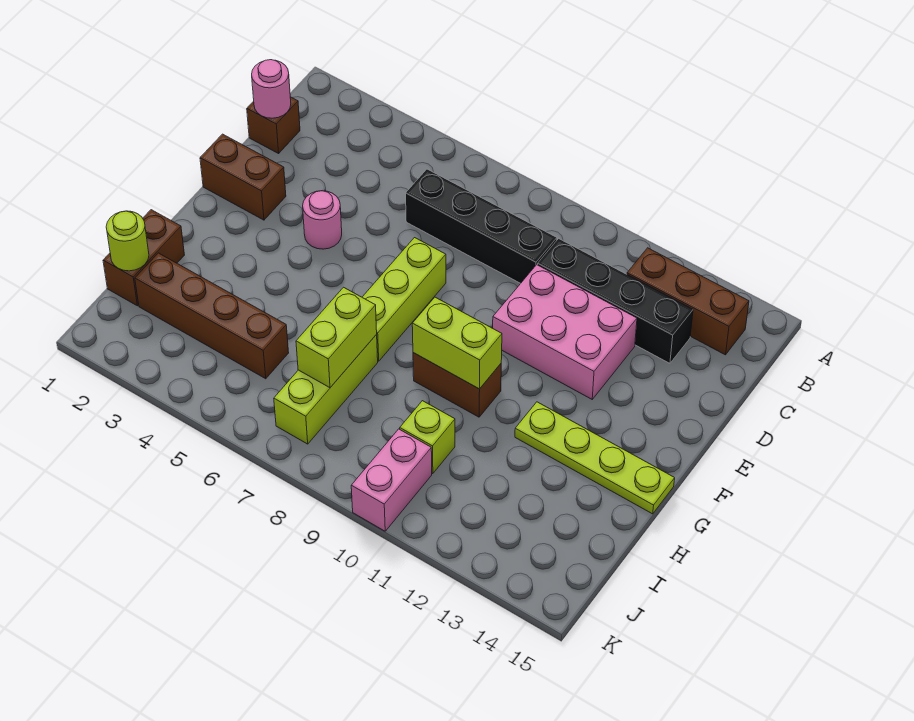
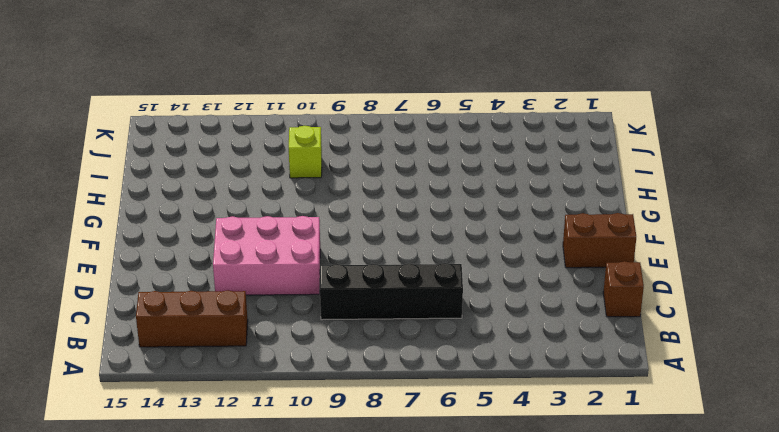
none -> black 1x4 brick [538,239,693,363]
none -> pink 1x1 round brick [303,191,342,249]
none -> lime 1x3 brick [362,238,446,361]

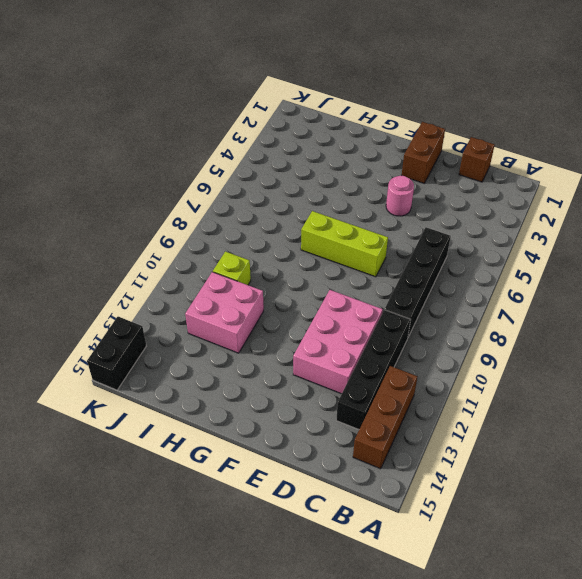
pink 2x2 brick [185,272,264,353] -> none
black 1x2 brick [87,317,147,390] -> none
none -> brown 1x2 brick [413,353,501,417]
none -> lime 1x4 plate [515,402,675,514]
none -> brown 1x2 brick [103,210,184,306]

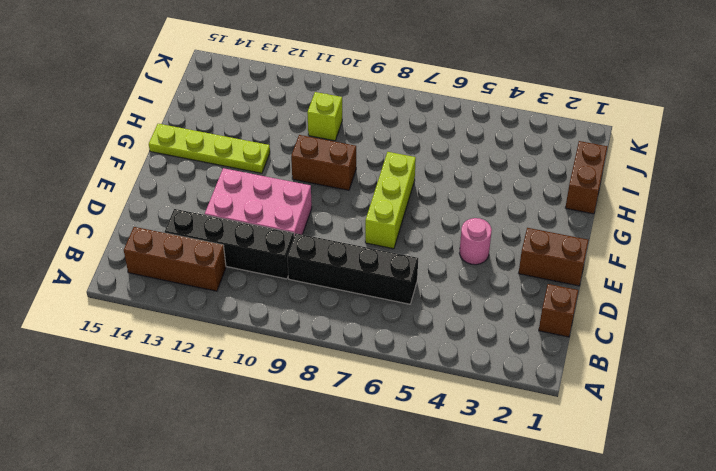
none -> lime 1x3 brick [274,335,378,444]
none -> brown 1x4 brick [135,253,289,379]
none -> pink 1x2 brick [351,429,432,531]

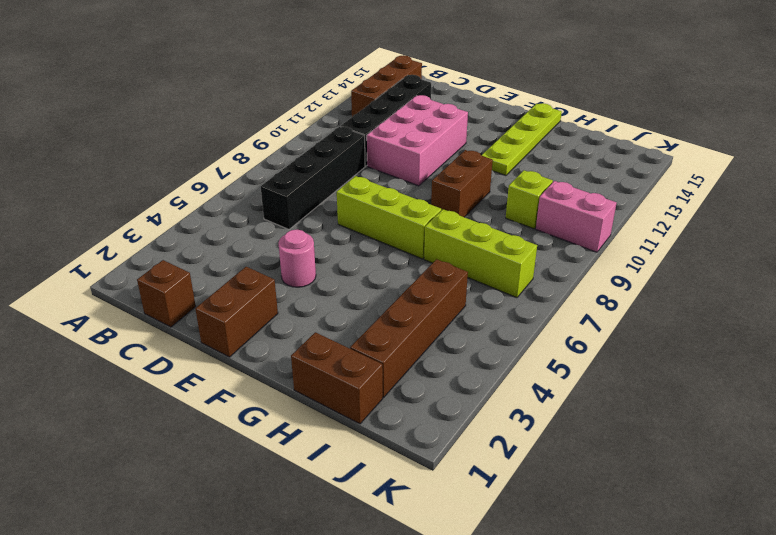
none -> pink 1x1 round brick [252,60,291,118]
none -> lime 1x2 brick [412,297,502,389]
none -> lime 1x2 brick [296,287,377,388]

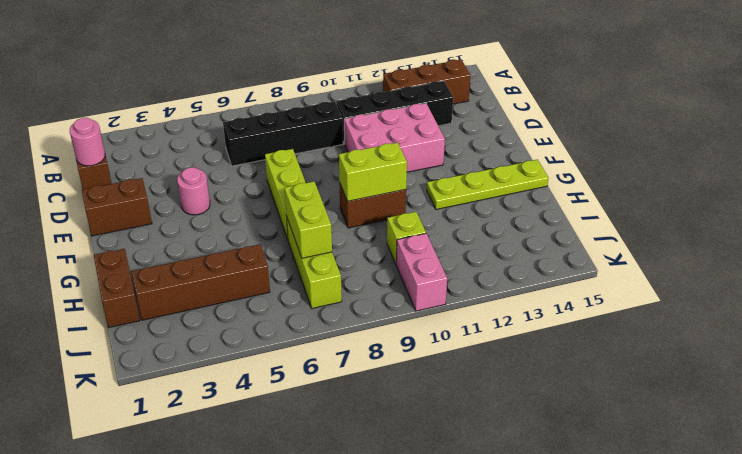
none -> lime 1x1 round brick [106,211,149,271]

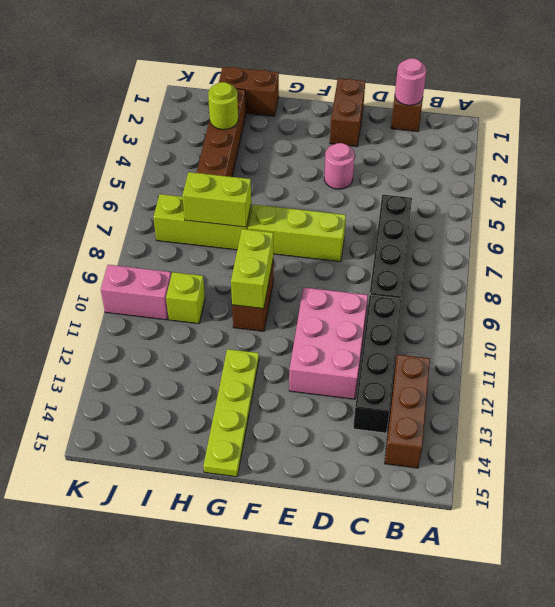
lime 1x1 round brick [208,82,238,129] -> lime 1x1 round brick moved to [106,211,149,271]

